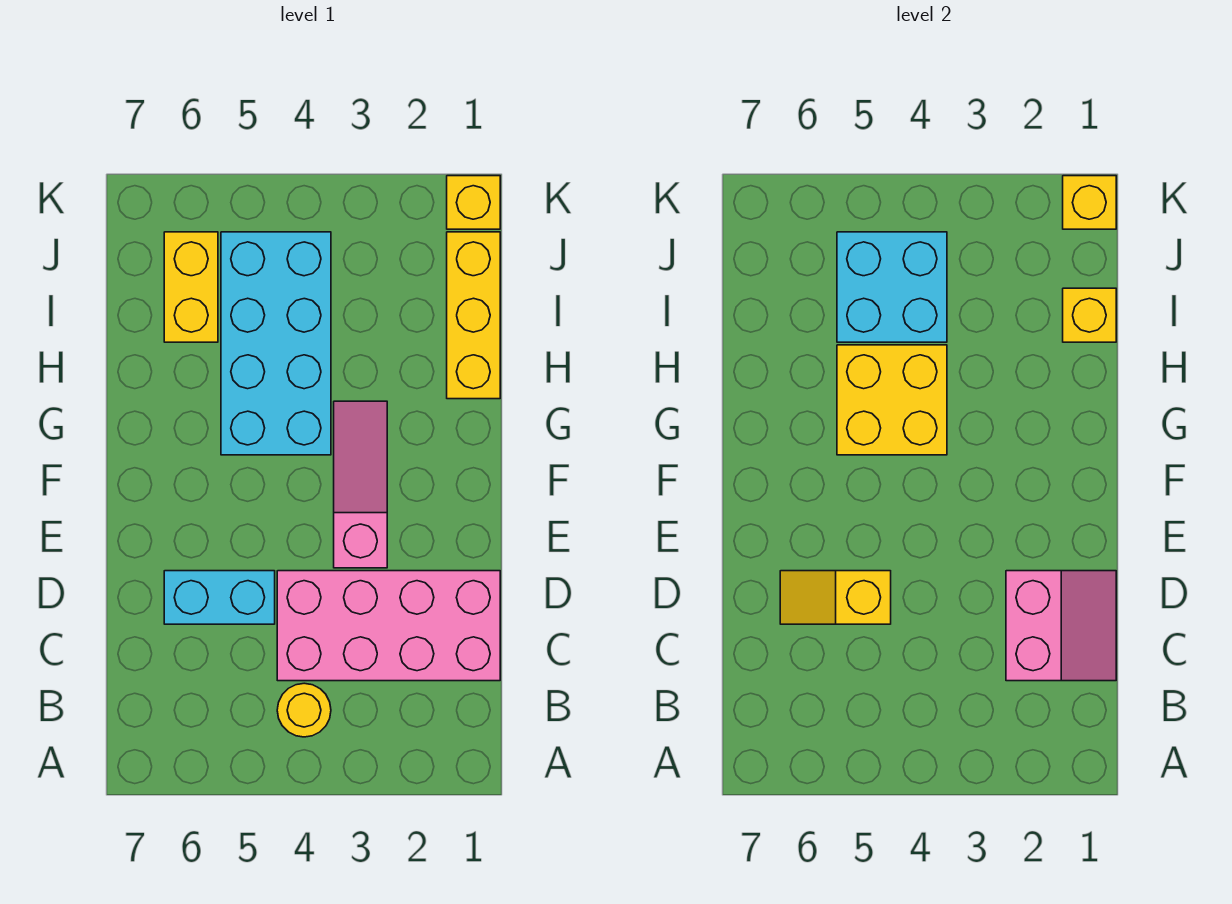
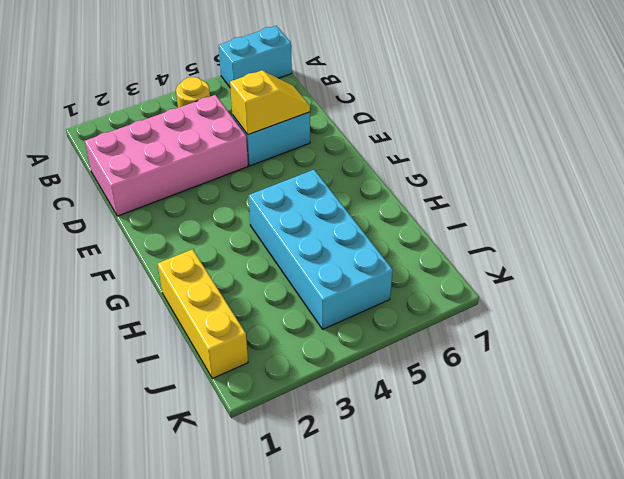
cyan 1x2 brick [219,26,292,87] -> none
none -> pink 1x3 slope [334,401,387,568]
none -> yellow 1x2 brick [164,232,218,342]
none -> yellow 1x1 brick [447,176,500,229]

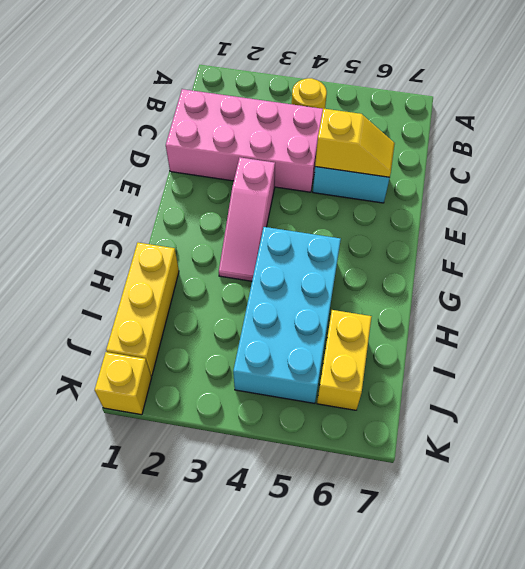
none -> pink 2x2 slope [1006,571,1116,681]
none -> yellow 2x2 brick [837,345,947,455]
none -> yellow 1x1 brick [1063,288,1116,342]

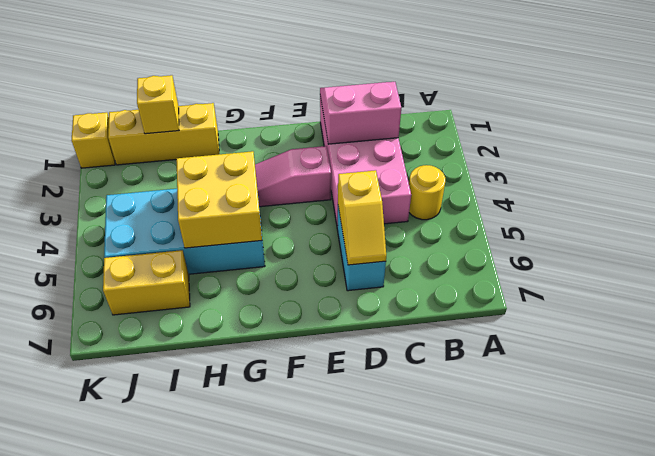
none -> cyan 2x2 brick [837,232,947,342]
none -> yellow 1x1 brick [1063,176,1116,229]

